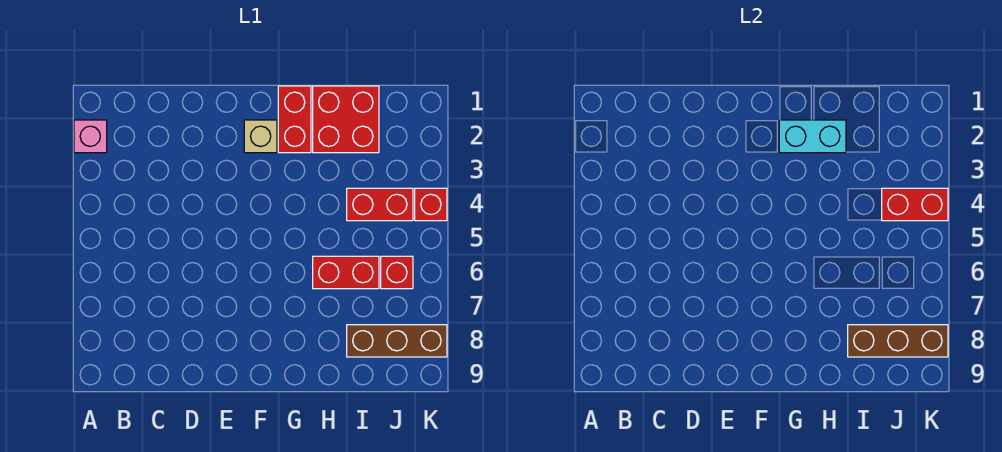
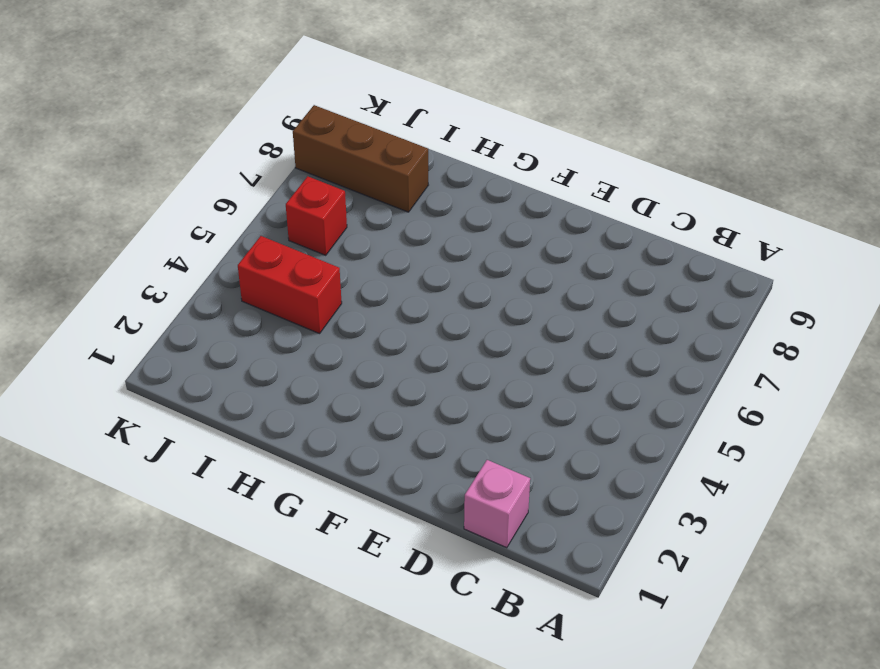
pink 1x1 brick [464,460,530,548] -> pink 1x1 brick moved to [74,120,107,153]
none -> tan 1x1 brick [244,120,277,153]
none -> red 1x2 brick [278,86,311,153]
none -> red 2x2 brick [313,86,379,153]

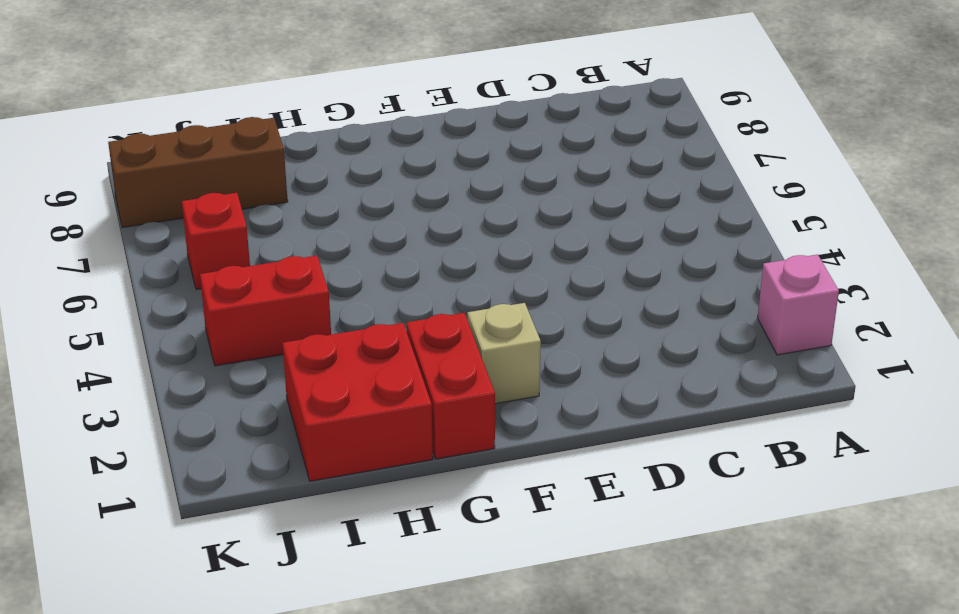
none -> red 1x2 brick [313,256,379,289]
none -> red 1x1 brick [415,188,447,221]
none -> cyan 1x2 brick [779,120,846,153]

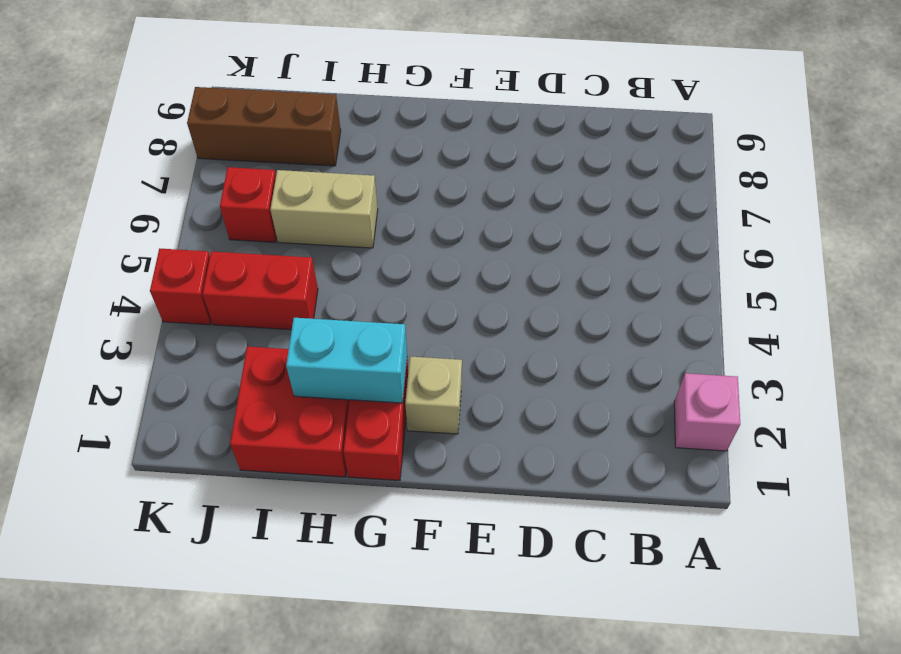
tan 1x2 brick [270,170,378,248] -> red 1x2 brick [313,256,379,289]
none -> brown 1x3 brick [848,325,948,357]
none -> red 1x2 brick [882,188,948,221]

